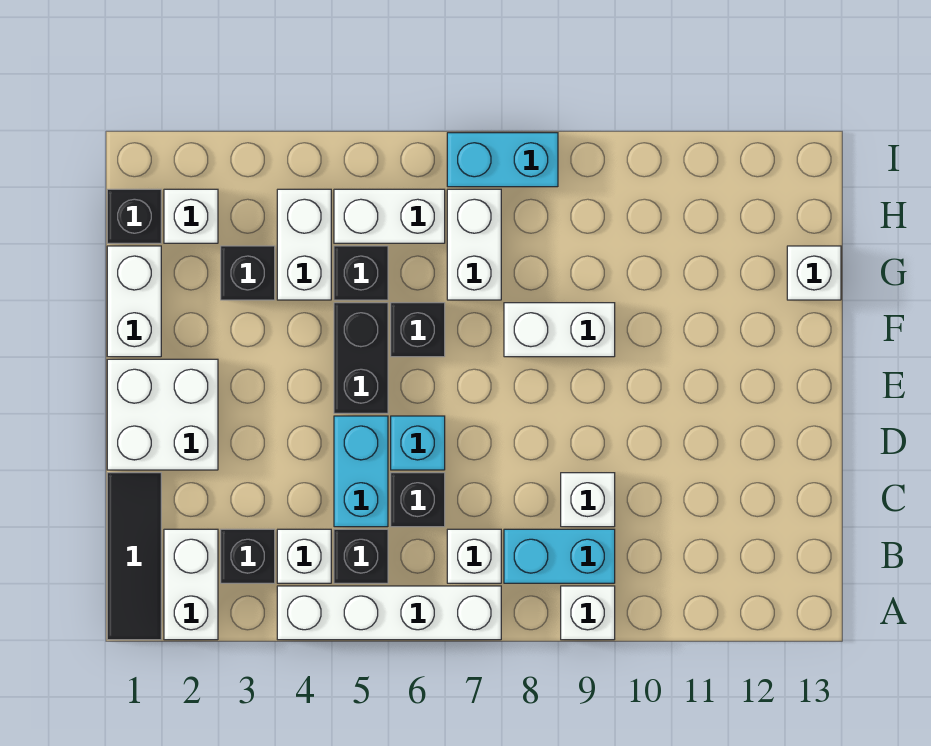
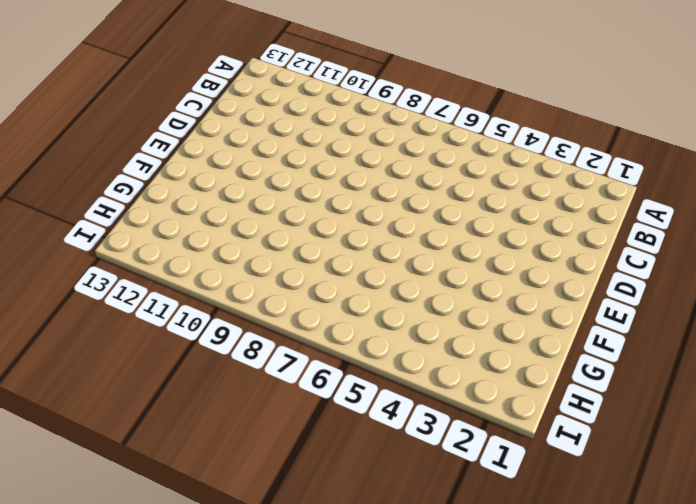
none -> black 1x3 tile [107,473,161,640]
none -> white 1x2 brick [164,529,218,640]
none -> white 1x4 brick [277,586,501,640]

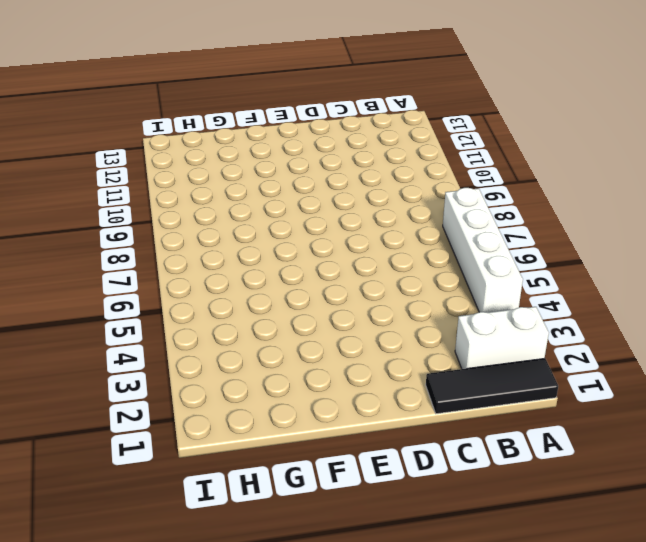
none -> white 1x1 brick [561,586,615,640]
none -> black 1x1 brick [221,529,275,583]
none -> white 1x1 brick [277,529,331,583]

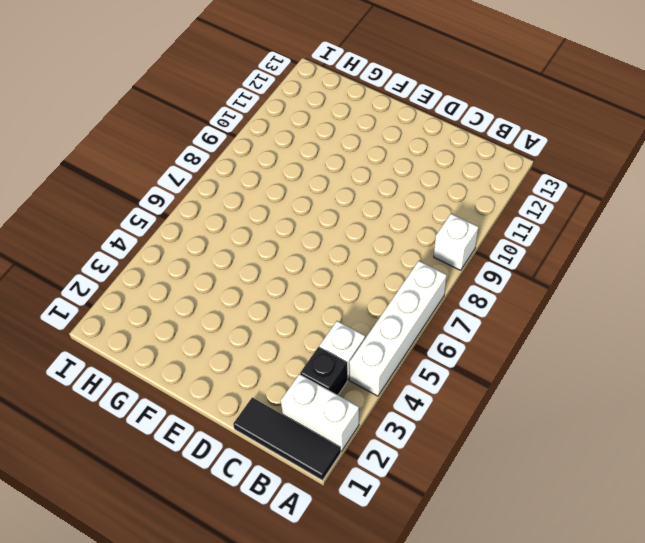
none -> black 1x1 brick [334,529,388,583]
none -> white 1x1 brick [447,529,501,583]
none -> cyan 1x2 brick [504,529,615,583]

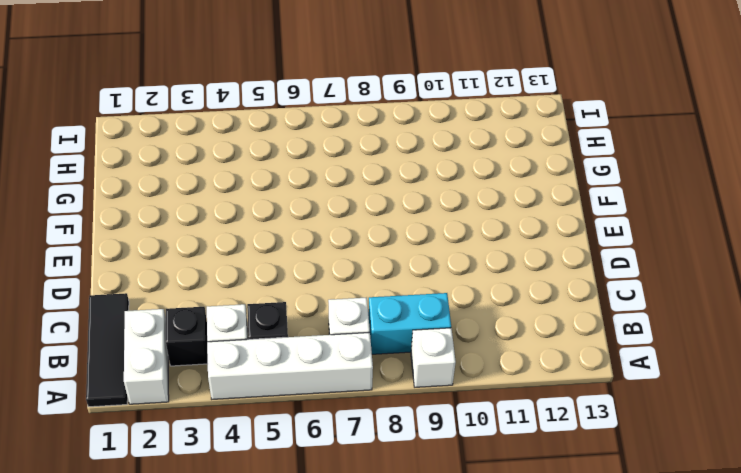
none -> cyan 1x2 brick [334,416,388,527]
none -> black 1x1 brick [391,473,445,527]
none -> white 1x1 brick [561,473,615,527]

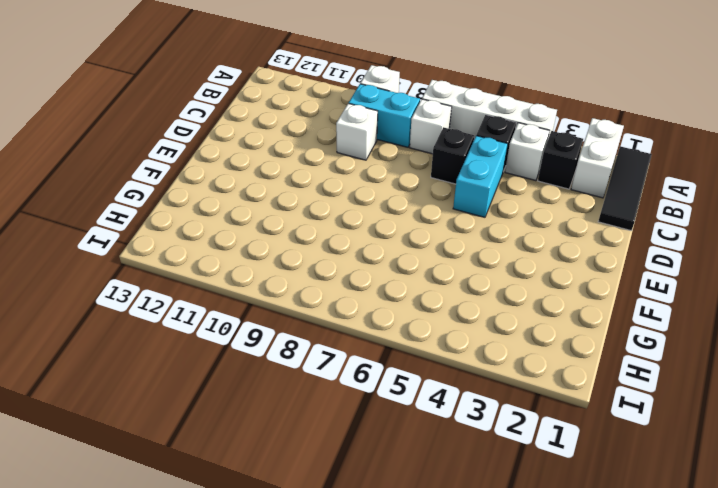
none -> white 2x2 brick [107,359,218,470]
none -> cyan 1x1 brick [391,416,445,470]
none -> black 1x2 brick [334,303,388,413]

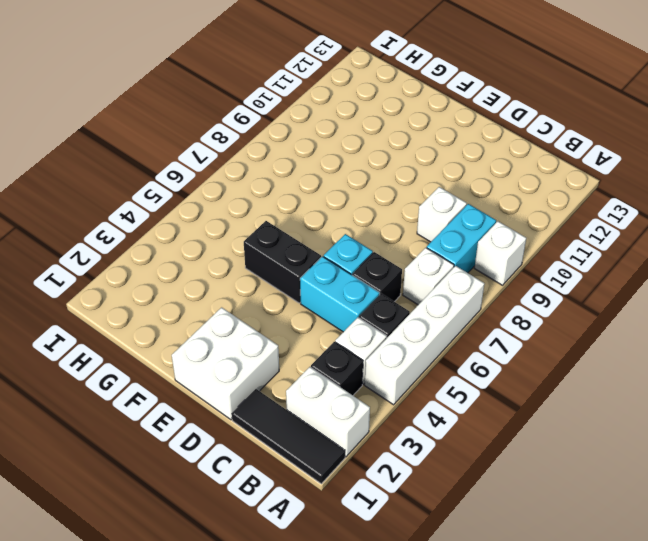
none -> white 1x2 brick [107,246,161,357]
none -> black 1x1 brick [391,303,445,357]
none -> white 1x2 brick [504,303,615,357]

